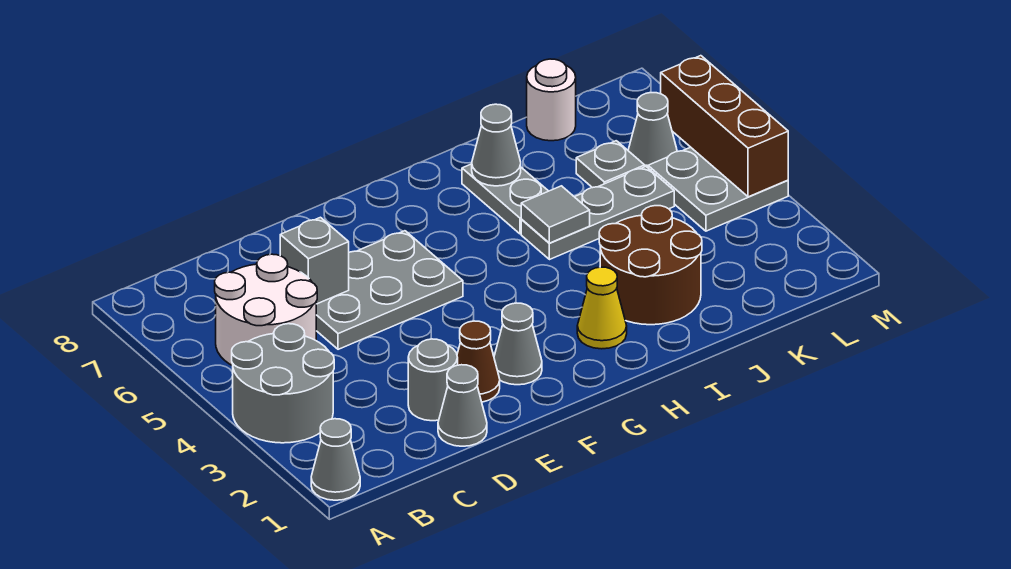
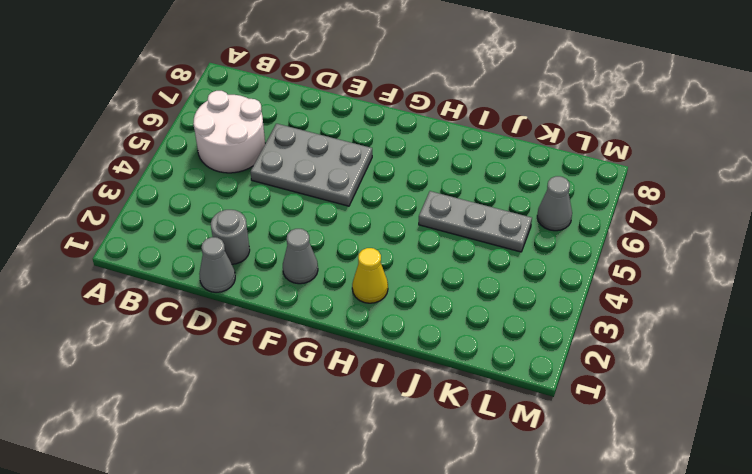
none -> grey 1x1 cone [311,419,360,500]
none -> grey 2x2 round brick [232,324,334,443]
none -> brown 1x1 cone [457,321,500,402]

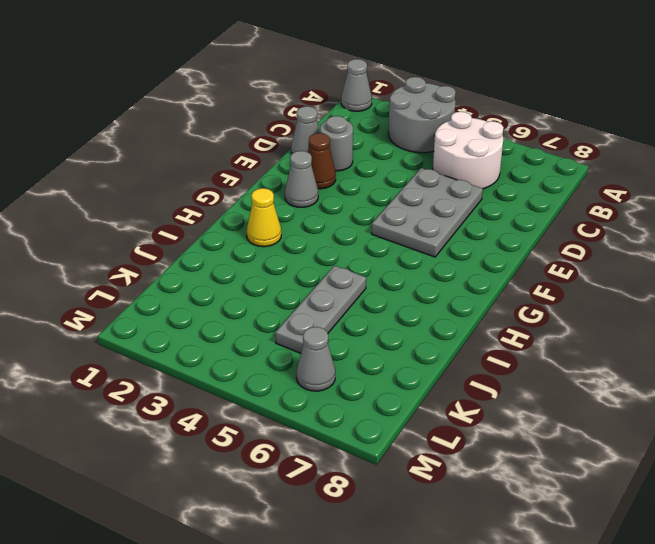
none -> brown 2x2 round brick [599,206,702,325]
none -> grey 1x2 plate [462,164,548,234]
none -> grey 1x1 plate [576,141,645,188]

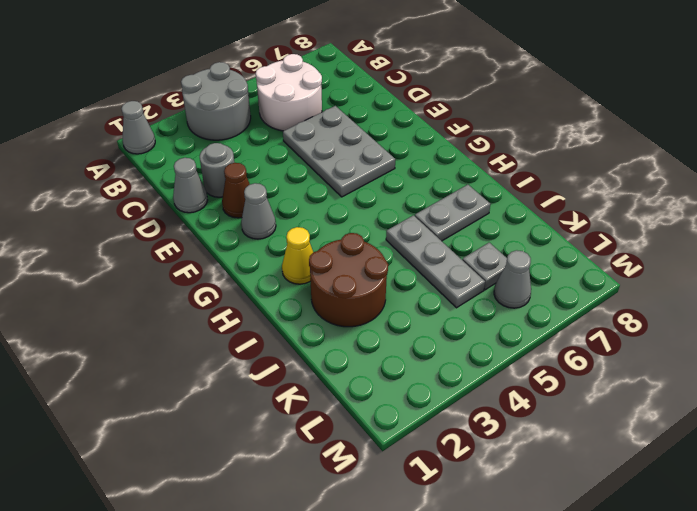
none -> white 1x1 round brick [527,59,576,141]
none -> grey 2x2 plate [648,147,788,231]
none -> grey 1x1 brick [280,217,349,304]

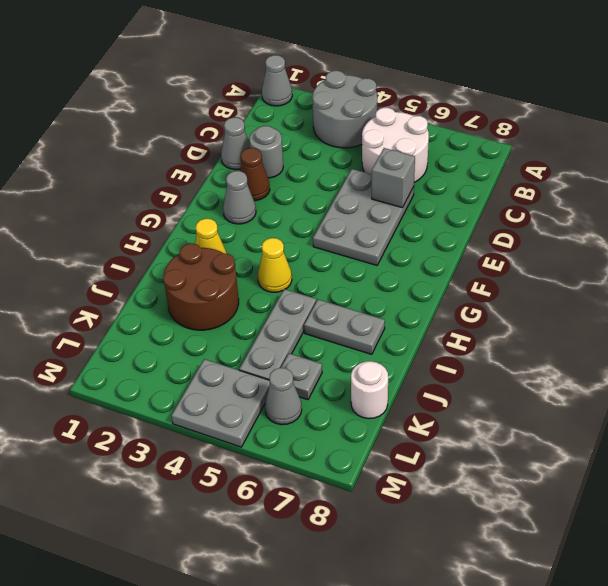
yellow 1x1 cone [258,238,292,292] -> none
none -> grey 1x1 tile [521,186,590,243]
none -> grey 1x1 cone [472,104,521,186]
none -> brown 1x3 brick [661,56,788,197]

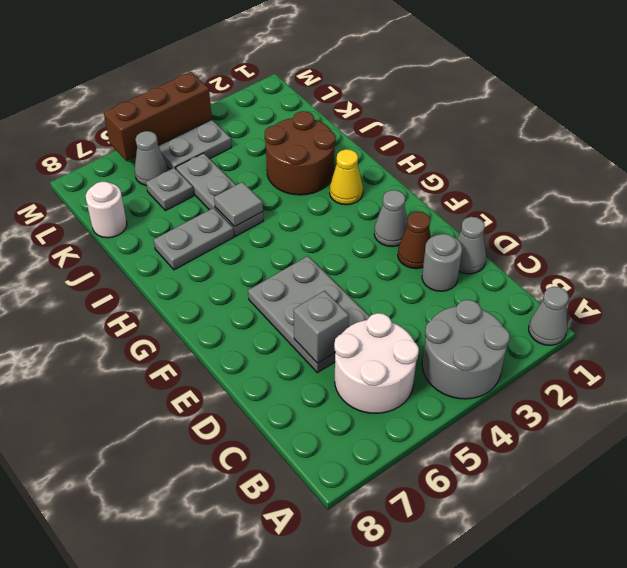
none -> grey 1x1 cone [472,104,521,186]

